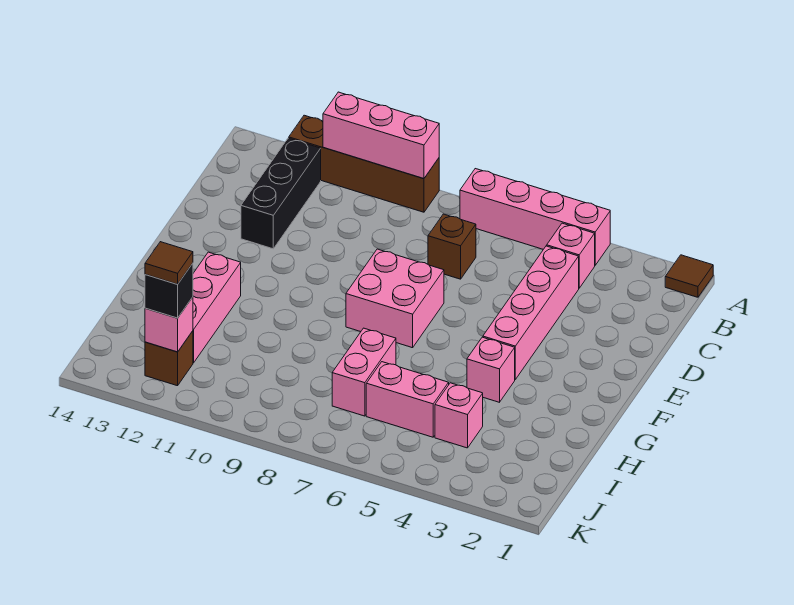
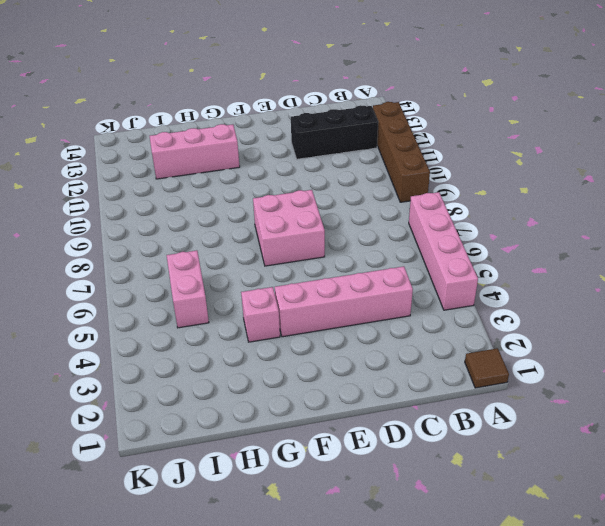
none -> pink 1x1 brick [547,223,595,288]
none -> brown 1x1 brick [428,214,476,279]
none -> pink 1x2 brick [332,328,396,416]

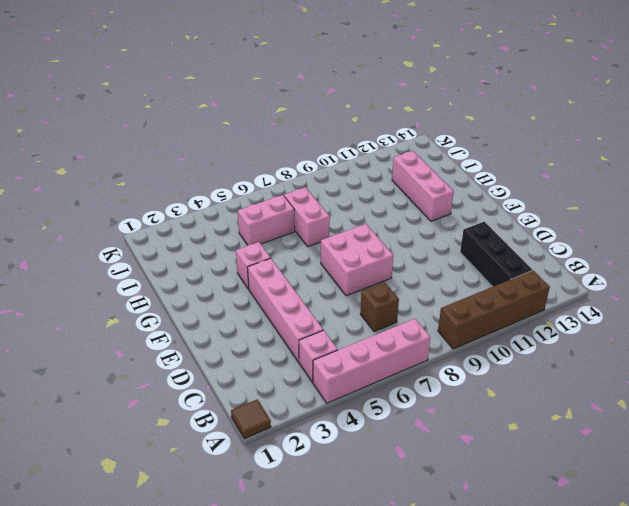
none -> pink 1x1 brick [435,383,483,448]
none -> brown 1x1 brick [145,331,193,386]
none -> pink 1x3 brick [323,92,439,179]

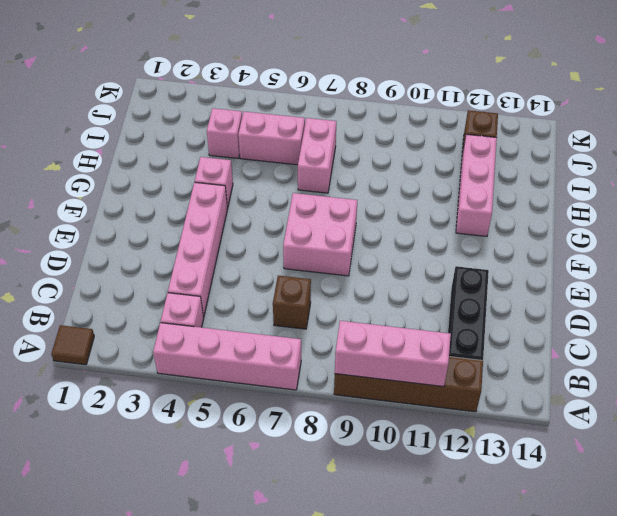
none -> pink 1x1 brick [145,297,193,352]
none -> black 1x1 brick [145,263,193,318]
none -> brown 1x1 tile [145,242,193,284]

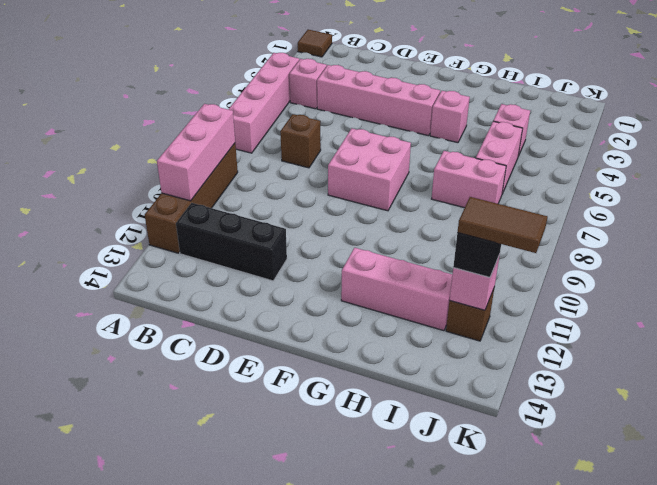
brown 1x2 tile [457,197,547,253] -> brown 1x1 tile [145,242,193,284]

